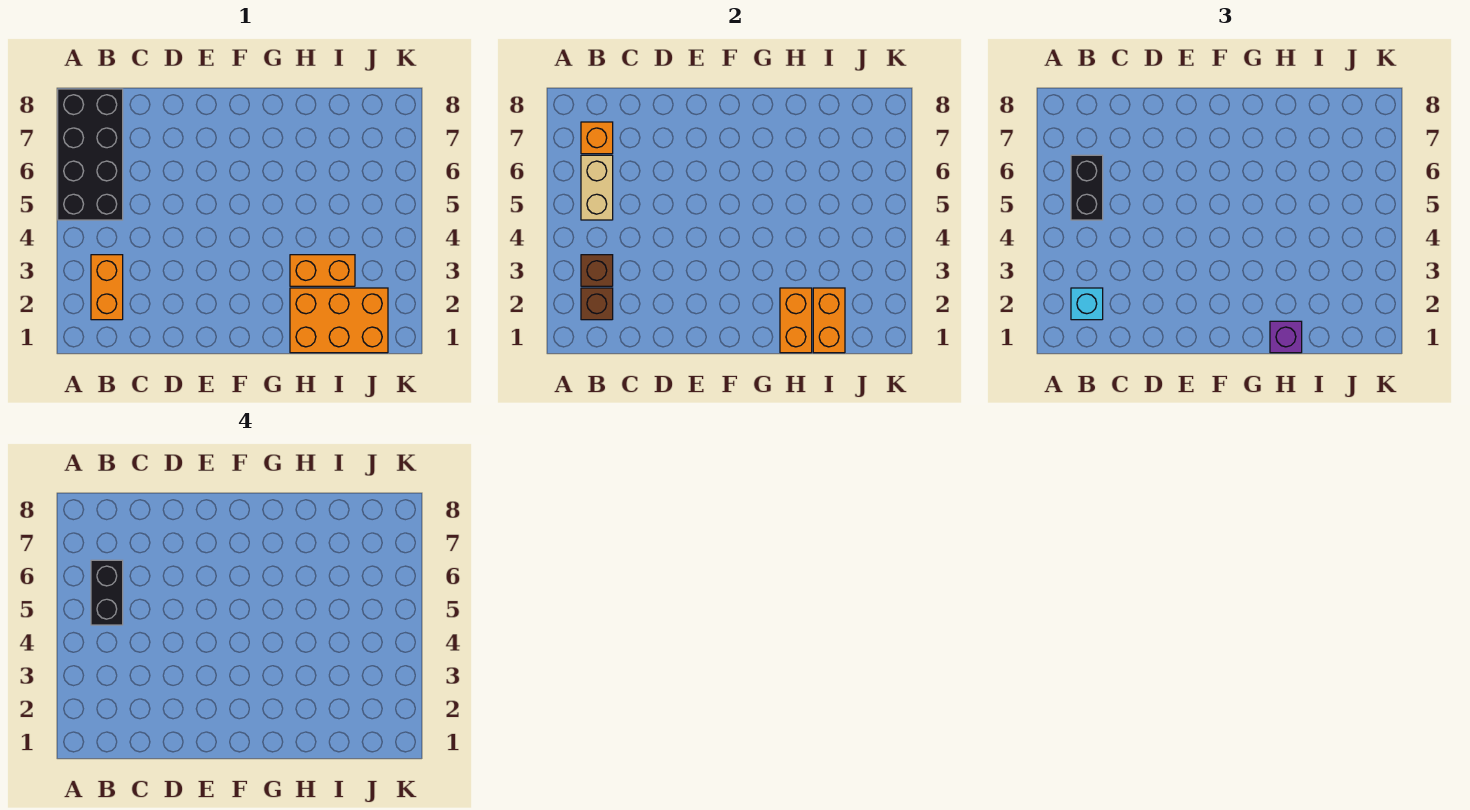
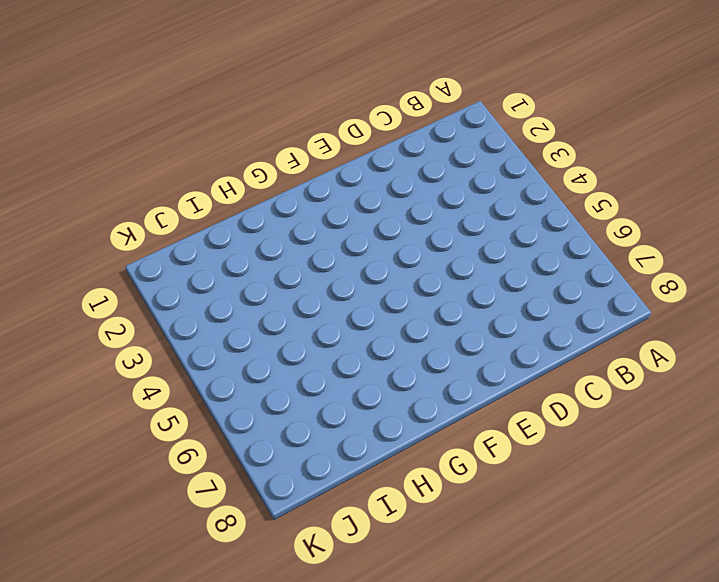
none -> black 2x4 brick [58,89,123,220]
none -> orange 1x2 brick [91,255,123,320]
none -> orange 2x3 brick [290,288,388,353]

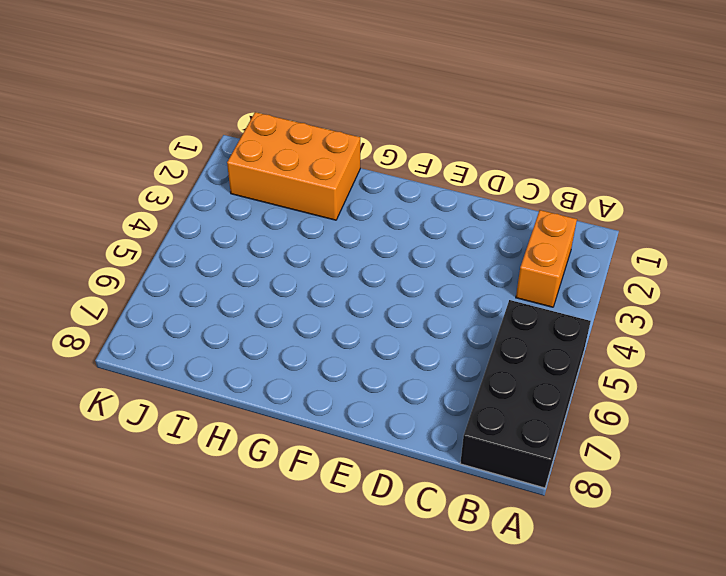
none -> orange 1x2 brick [290,255,355,286]
none -> brown 1x1 brick [581,288,613,320]
none -> brown 1x1 brick [581,255,613,286]

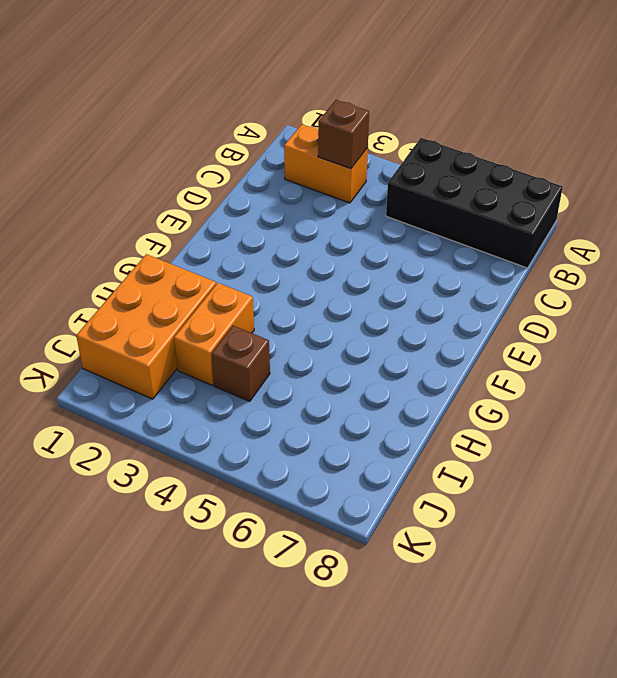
brown 1x1 brick [212,326,270,401] -> brown 1x1 brick moved to [581,288,613,320]
none -> tan 1x2 brick [581,155,613,220]
none -> orange 1x1 brick [581,122,613,154]
none -> orange 1x2 brick [780,288,812,353]

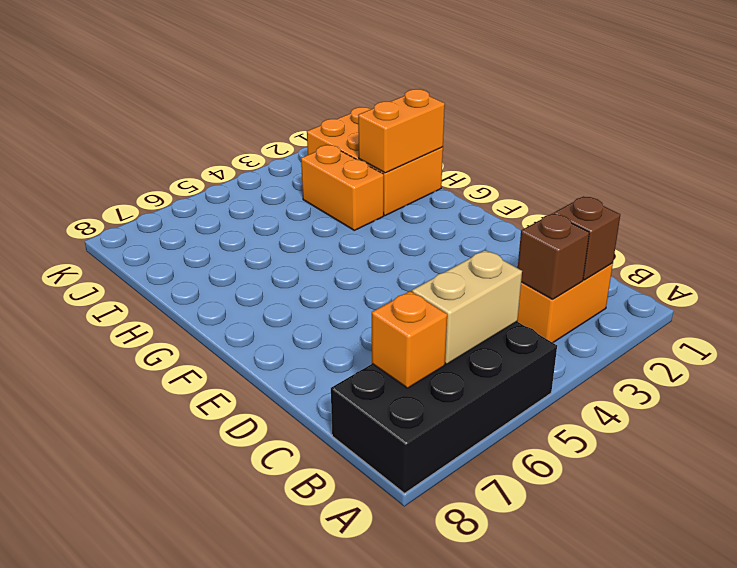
none -> orange 1x2 brick [813,288,845,353]
none -> cyan 1x1 brick [1071,288,1103,320]
none -> black 1x2 brick [1071,155,1103,220]

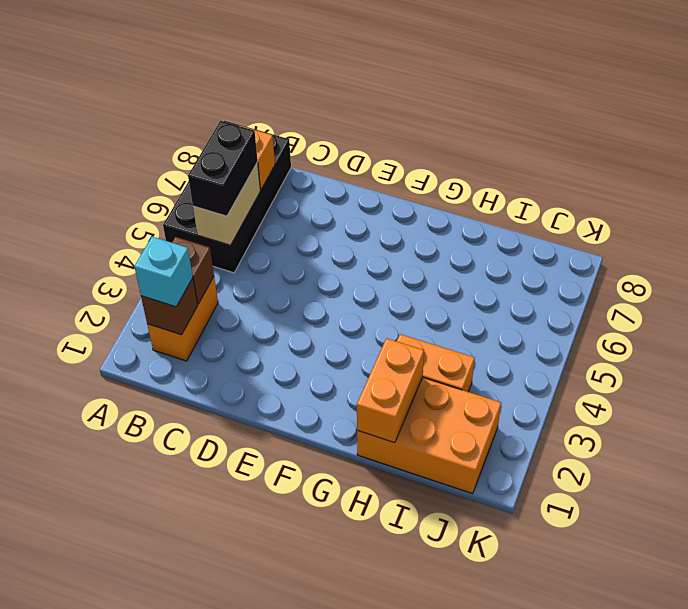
none -> orange 1x2 brick [813,288,845,353]
none -> purple 1x1 brick [1270,321,1302,353]
none -> black 1x2 brick [91,560,123,625]

